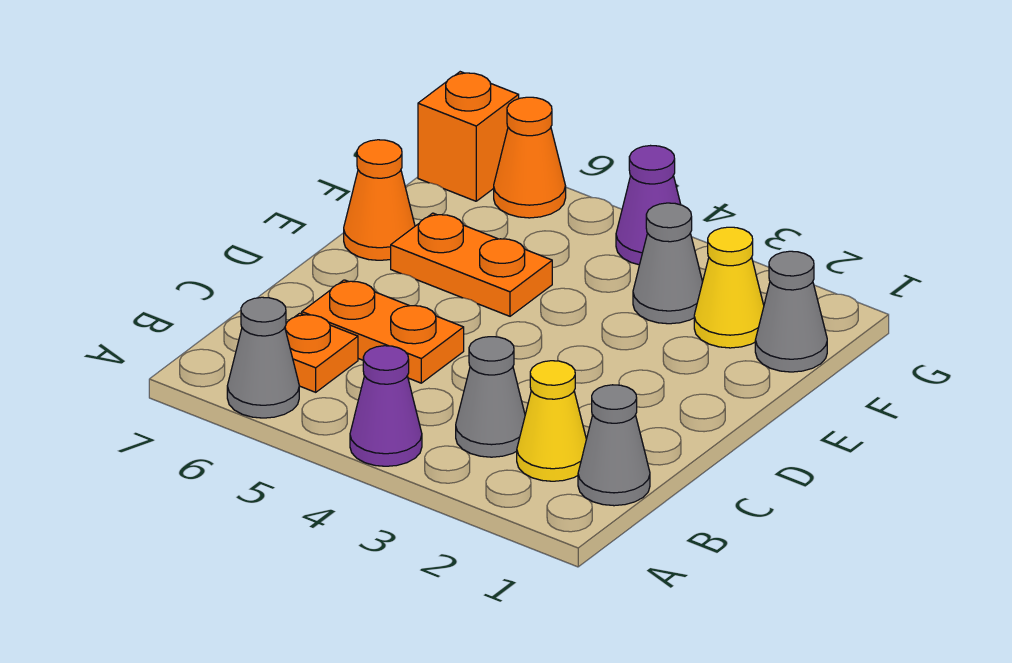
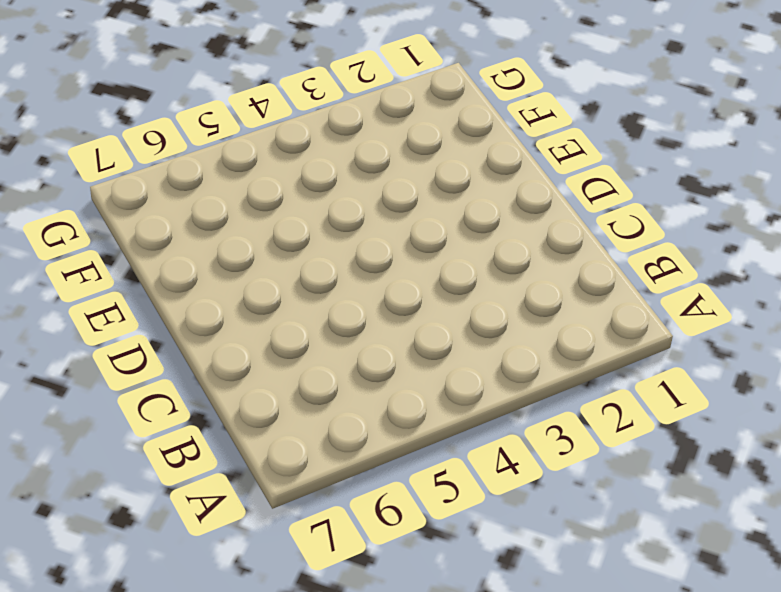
none -> purple 1x1 cone [350,346,422,466]
none -> grey 1x1 cone [227,297,299,418]
none -> grey 1x1 cone [578,385,650,506]

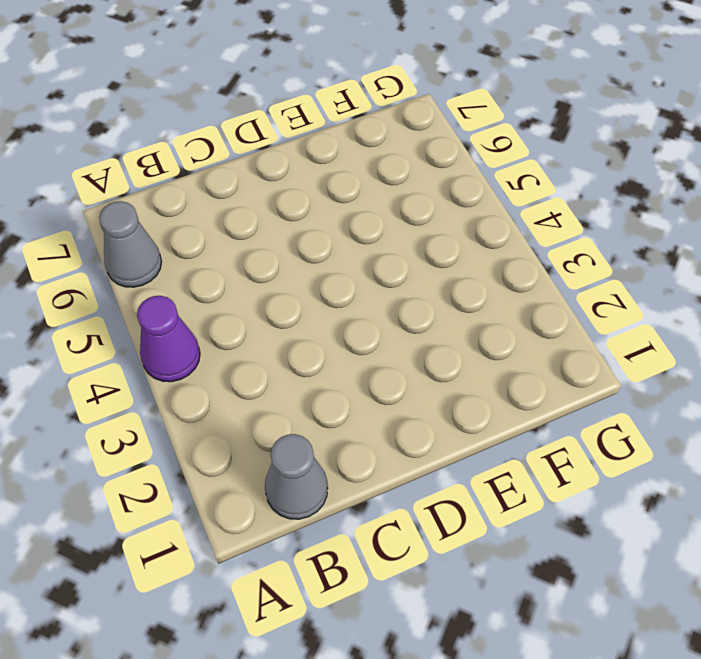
none -> yellow 1x1 cone [517,361,586,481]
none -> grey 1x1 cone [456,337,525,457]
none -> orange 1x1 plate [285,313,358,392]

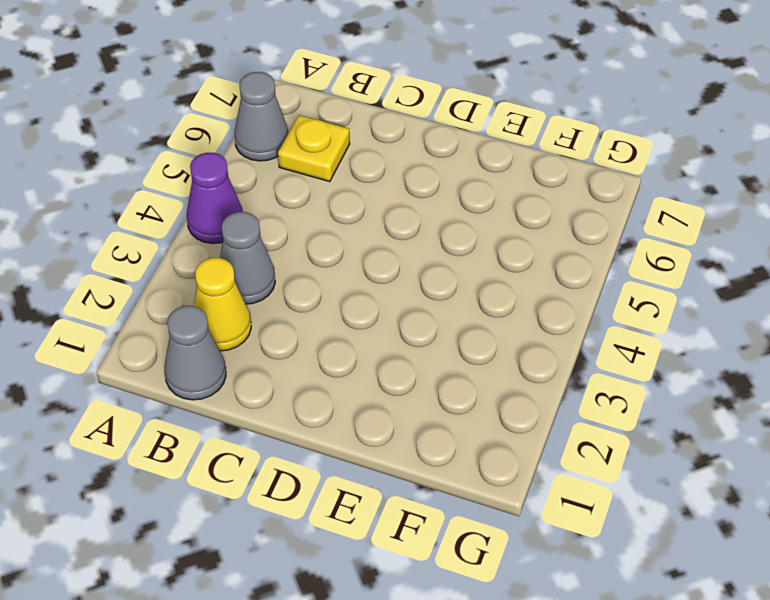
yellow 1x1 plate [278,115,350,182] -> orange 1x1 plate [285,313,358,392]
none -> orange 1x2 plate [302,280,464,383]
none -> orange 1x2 plate [391,213,552,316]
none -> orange 1x1 cone [344,140,415,260]

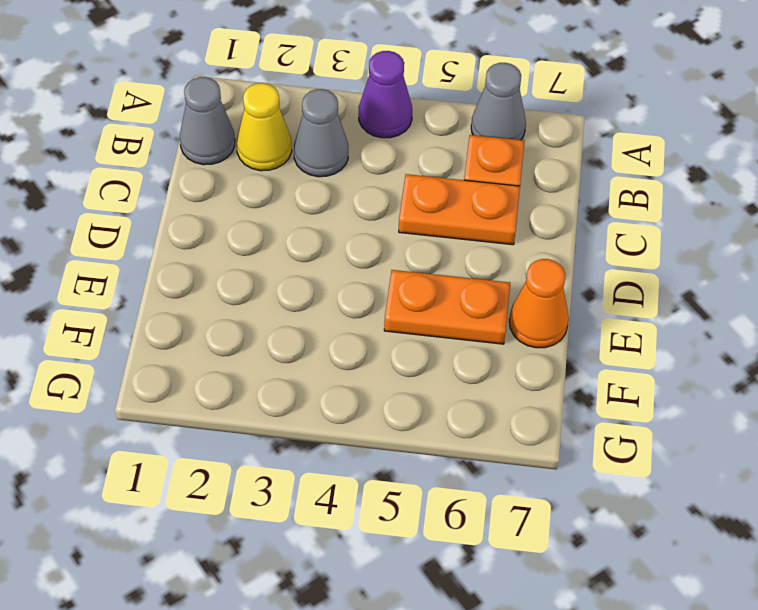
none -> grey 1x1 cone [755,251,827,372]
none -> yellow 1x1 cone [694,227,764,348]
none -> grey 1x1 cone [633,203,703,324]

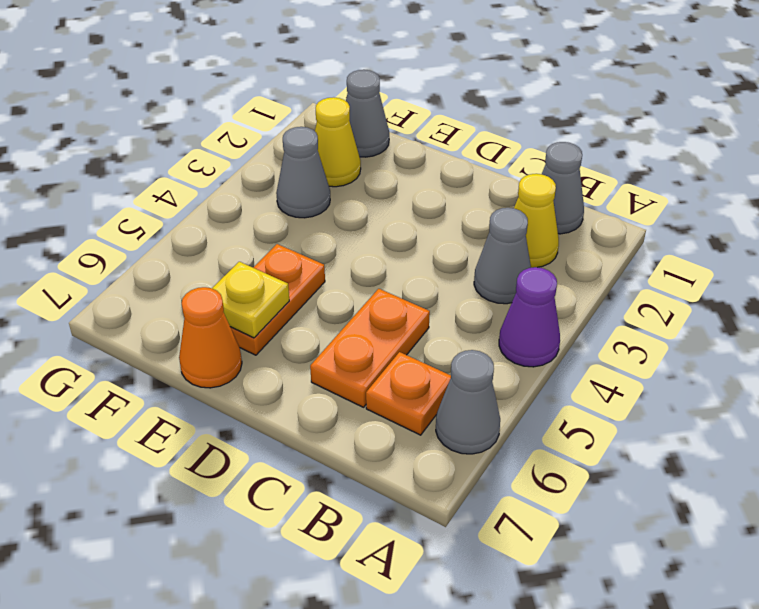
yellow 1x1 plate [212,262,289,338] -> none
none -> purple 1x1 cone [616,146,681,265]
none -> orange 1x1 cone [494,97,566,218]
none -> orange 1x1 brick [418,72,519,201]

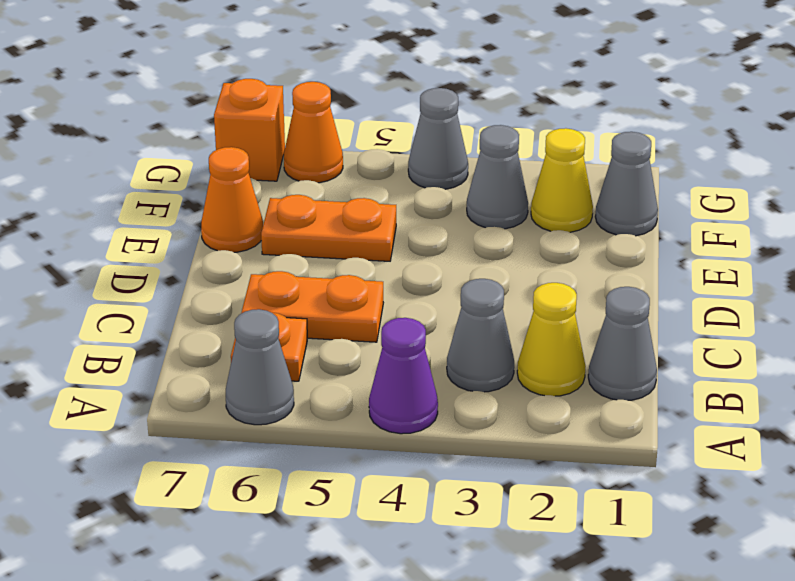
grey 1x1 cone [408,88,468,189] -> purple 1x1 cone [616,146,681,265]

